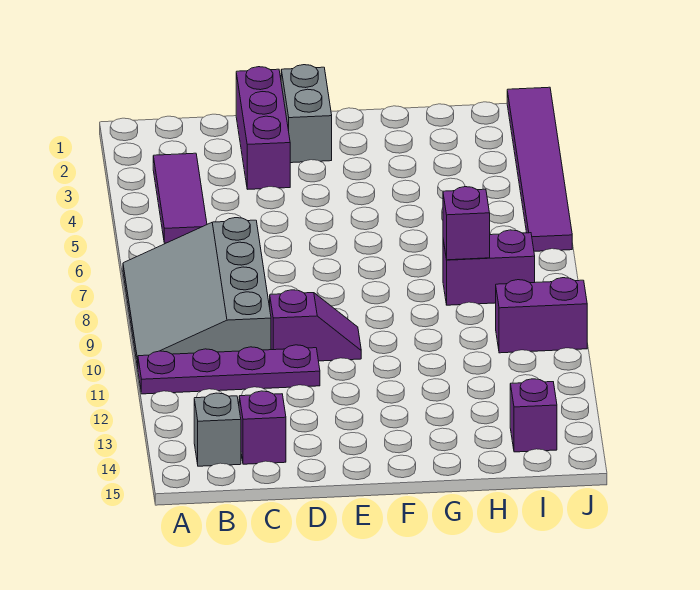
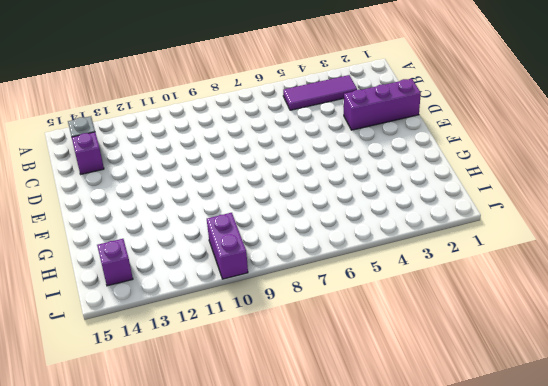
none -> grey 3x4 slope [123,218,271,367]
none -> purple 1x4 plate [138,345,320,394]
none -> purple 1x2 slope [270,290,361,361]

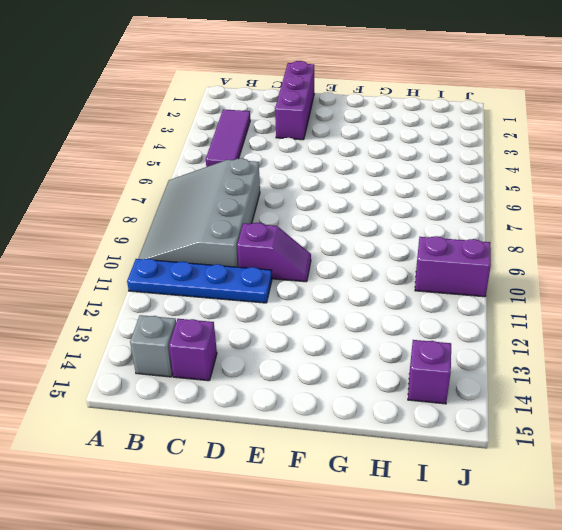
blue 1x4 plate [127,259,272,303] -> purple 1x4 plate [138,345,320,394]
none -> grey 1x2 brick [281,65,332,163]
none -> purple 1x2 brick [443,230,535,305]
none -> purple 1x6 tile [507,87,572,251]

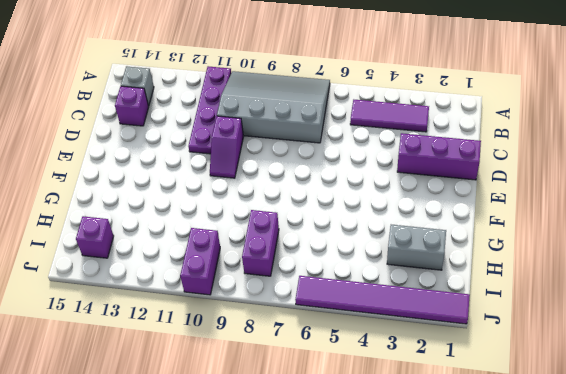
grey 1x2 brick [387,225,446,270] -> grey 1x2 brick moved to [281,65,332,163]
none -> purple 1x1 brick [443,187,490,260]

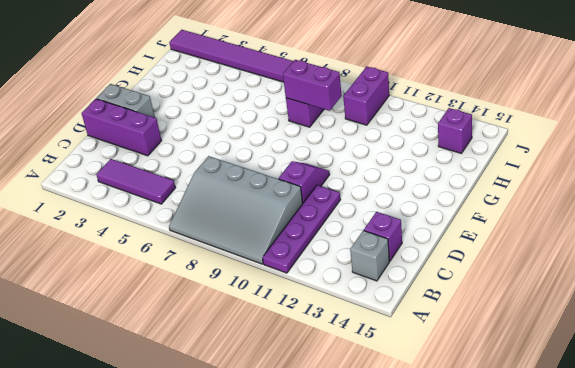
purple 1x2 brick [283,60,342,111] -> purple 1x1 brick [443,187,490,260]

